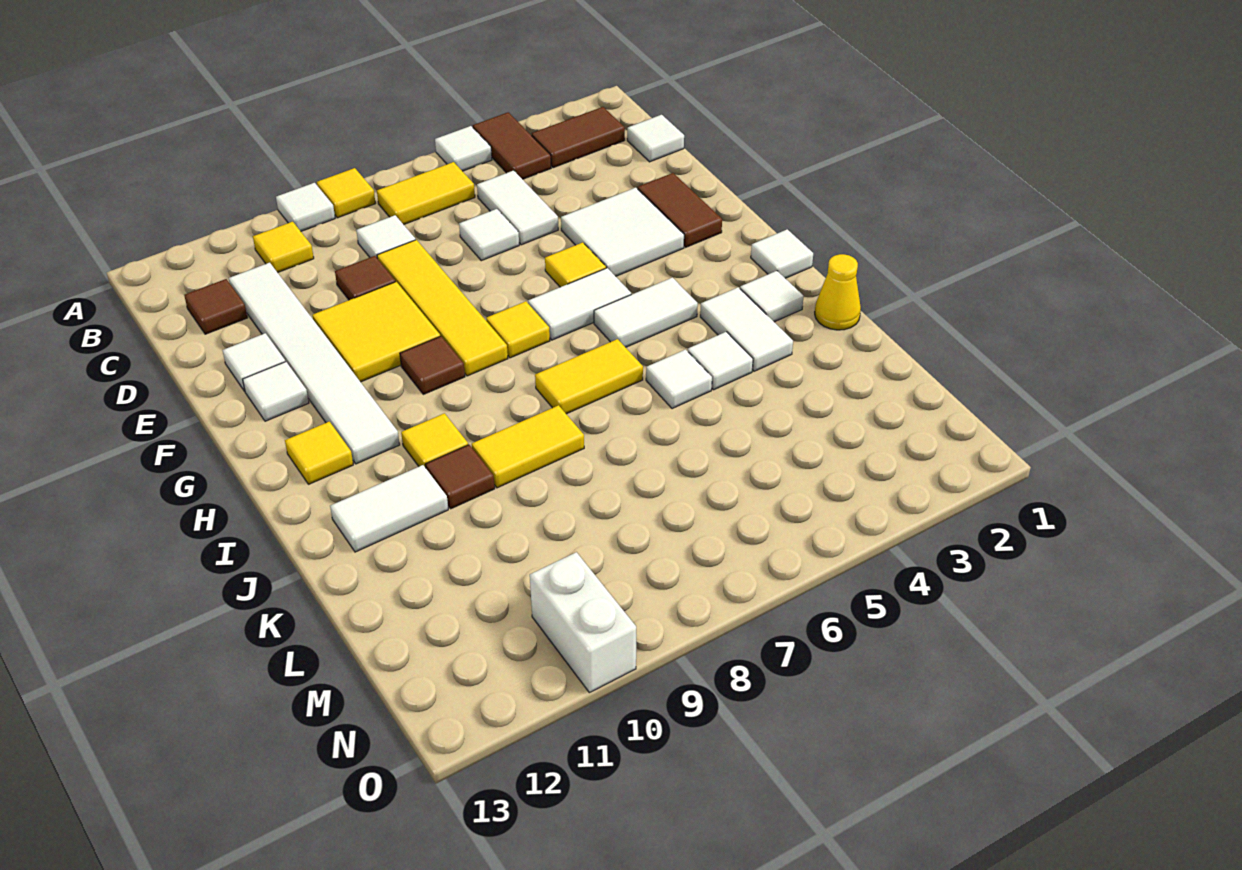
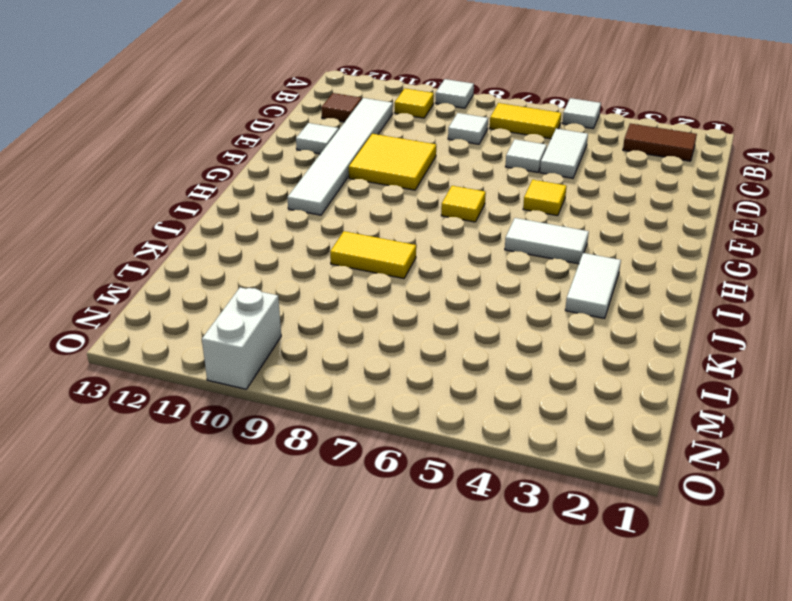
none -> brown 1x2 tile [473,112,551,179]
none -> yellow 1x1 tile [317,168,375,218]
none -> white 1x1 tile [627,115,684,162]
none -> yellow 1x4 tile [377,240,508,376]

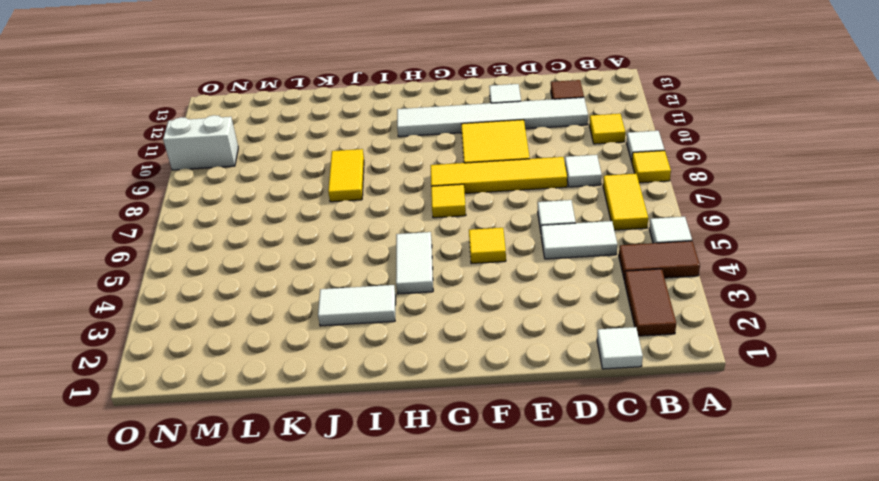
none -> brown 1x1 tile [335,256,396,300]
none -> brown 1x2 tile [638,173,722,247]
none -> white 2x2 tile [561,188,684,276]
none -> white 1x1 tile [243,362,309,421]

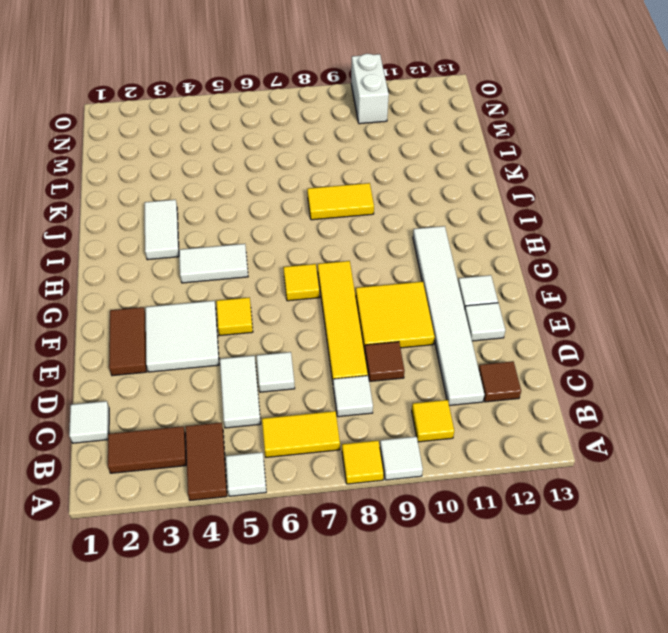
none -> white 1x2 tile [528,268,631,340]
none -> brown 1x1 tile [400,336,465,394]
none -> white 1x1 tile [751,229,813,278]
none -> yellow 1x1 tile [285,422,353,484]

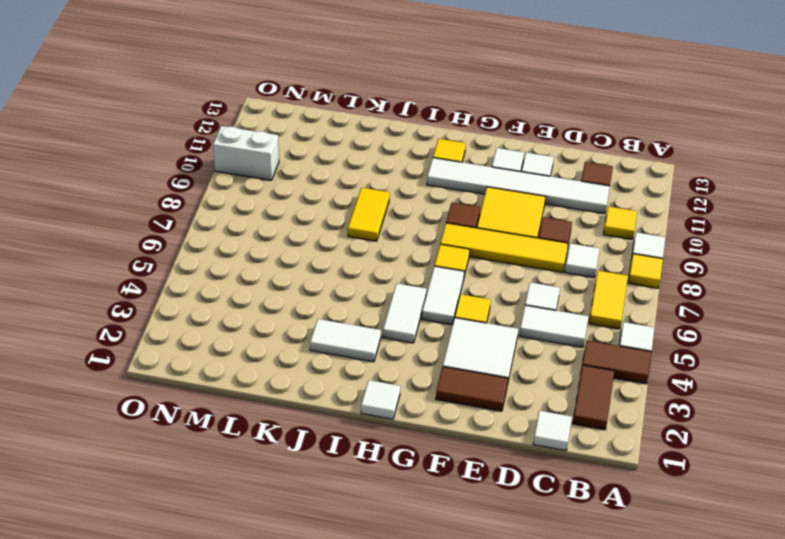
none -> white 1x1 tile [740,271,804,322]
none -> yellow 1x2 tile [535,339,643,414]
none -> yellow 1x1 tile [401,413,468,468]
none -> yellow 1x1 cone [815,254,861,330]

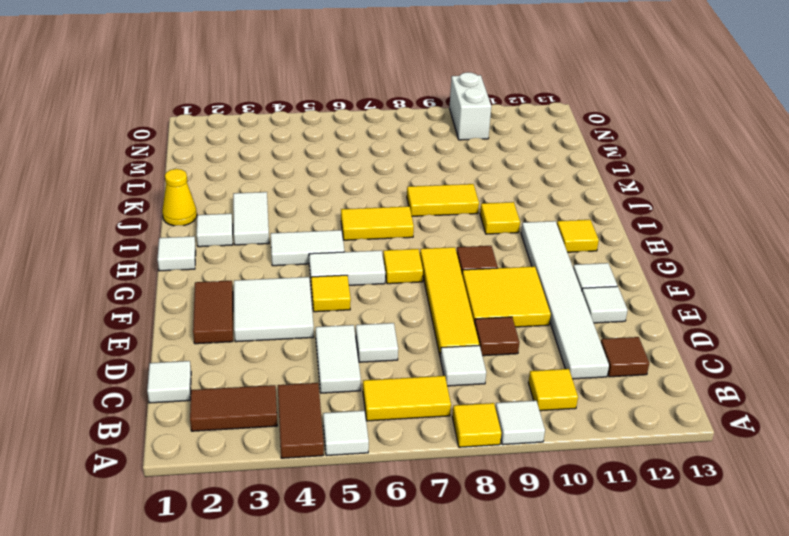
none -> white 1x1 tile [688,332,753,390]
none -> white 1x1 tile [646,350,712,409]
none -> brown 1x1 tile [425,445,495,509]
none -> white 1x2 tile [330,465,448,552]

